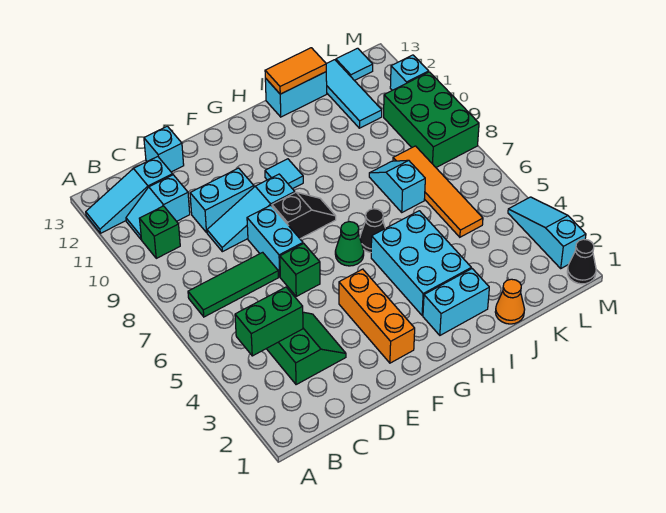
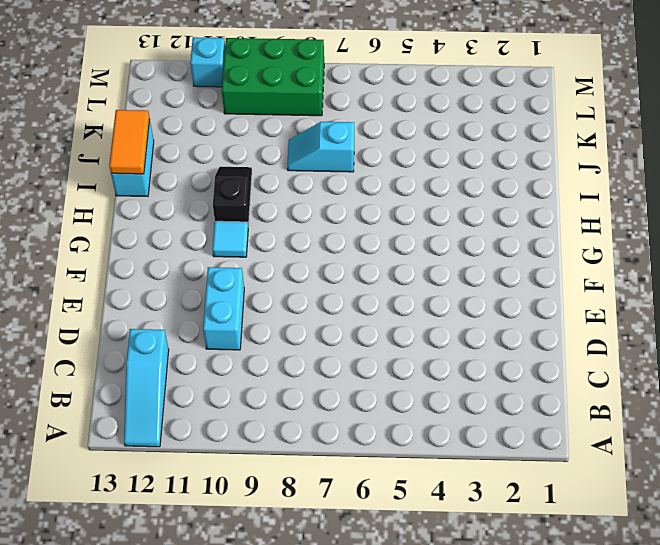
black 1x2 slope [213,167,252,226] -> black 1x2 slope moved to [272,192,336,239]
none -> green 1x3 tile [188,252,278,317]
none -> green 1x1 brick [139,206,180,258]
none -> cyan 1x2 slope [126,175,190,239]

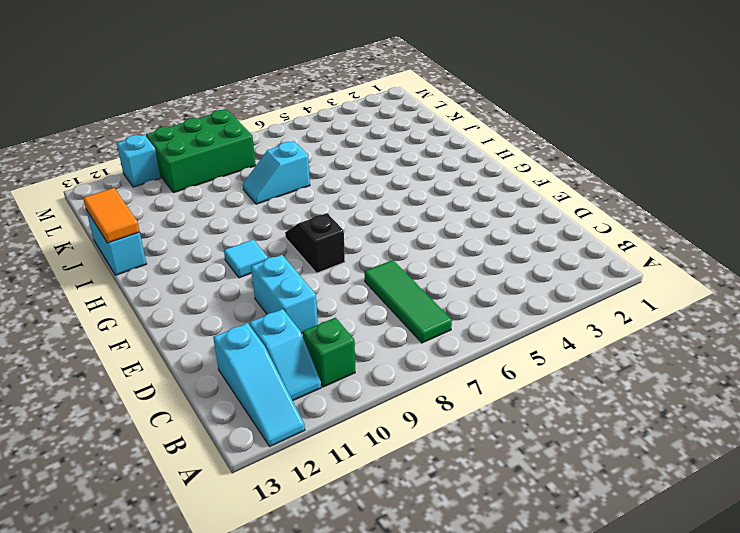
none -> green 2x2 slope [267,312,346,385]
none -> cyan 1x3 slope [207,174,295,252]
none -> cyan 1x1 brick [144,126,184,172]

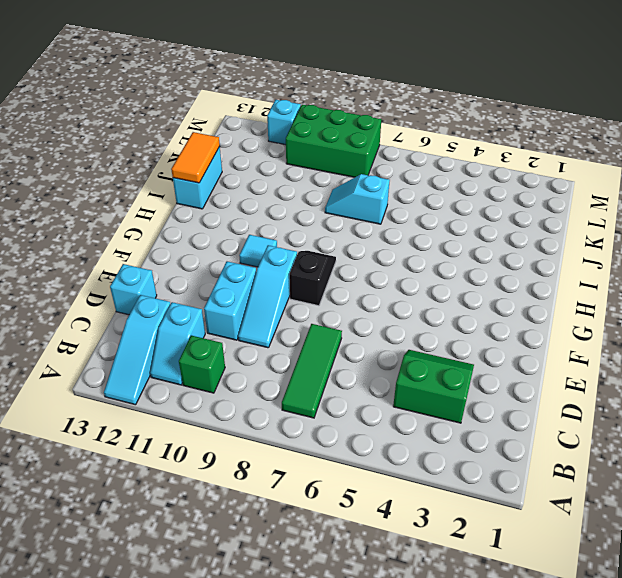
none -> green 1x1 brick [280,244,320,296]
none -> cyan 1x2 brick [247,205,303,277]
none -> orange 1x3 brick [339,269,415,363]

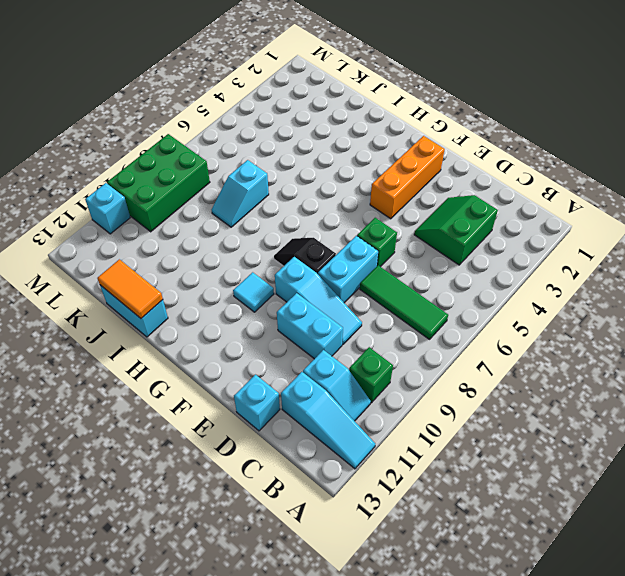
none -> green 1x1 cone [335,222,364,266]
none -> cyan 1x2 brick [423,269,489,335]
none -> cyan 2x3 brick [371,211,471,316]

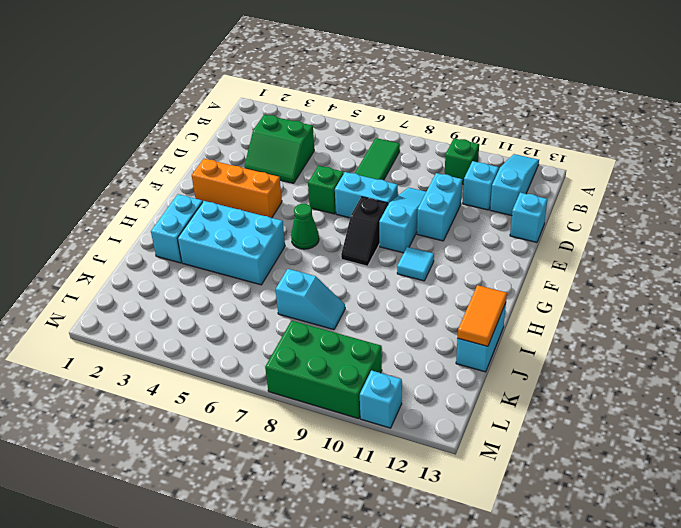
none -> black 1x1 cone [360,209,385,253]
none -> orange 1x1 cone [495,279,525,324]
none -> orange 1x4 tile [393,146,483,237]

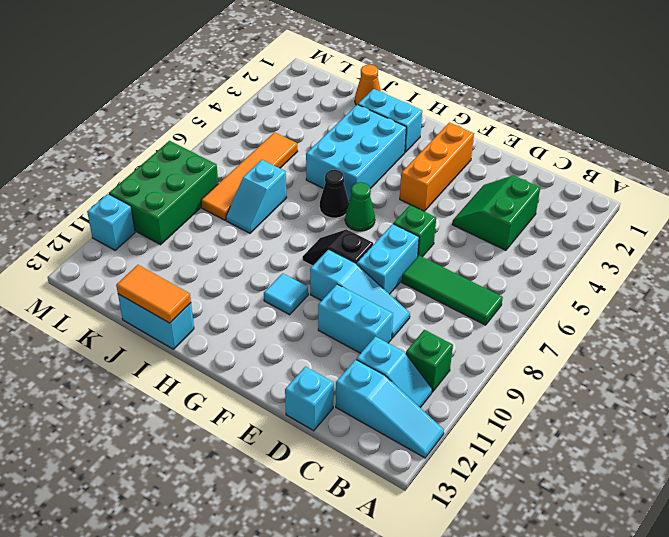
none -> cyan 1x3 tile [326,60,382,128]
none -> cyan 1x1 tile [336,48,373,81]
none -> black 1x1 cone [567,239,596,284]

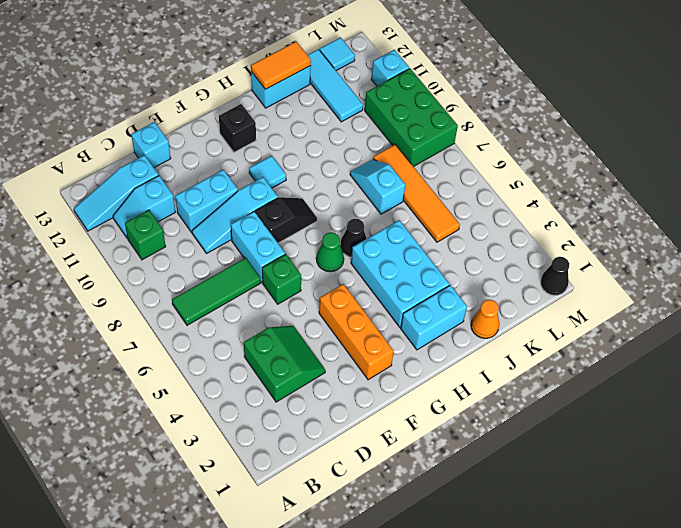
black 1x1 brick [219,104,256,152] -> none
none -> cyan 1x3 slope [508,197,586,268]
none -> green 1x2 brick [235,287,303,356]

